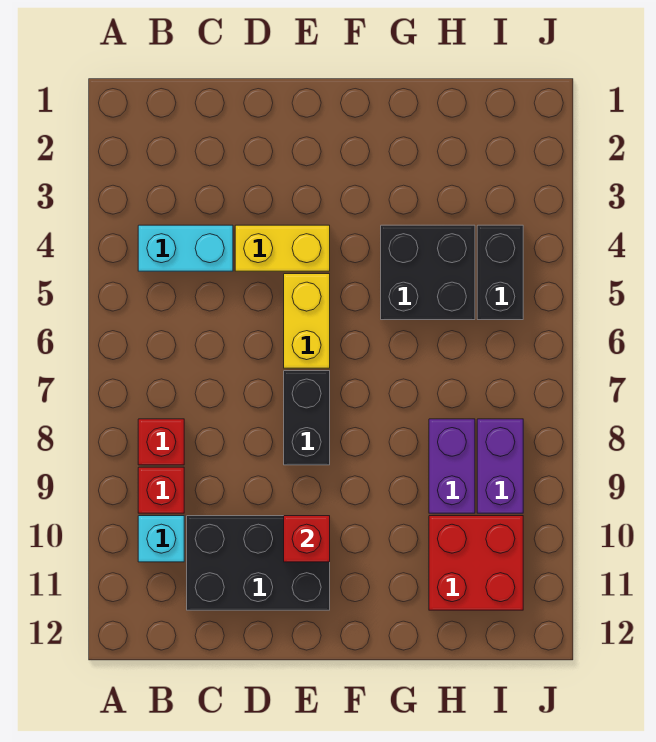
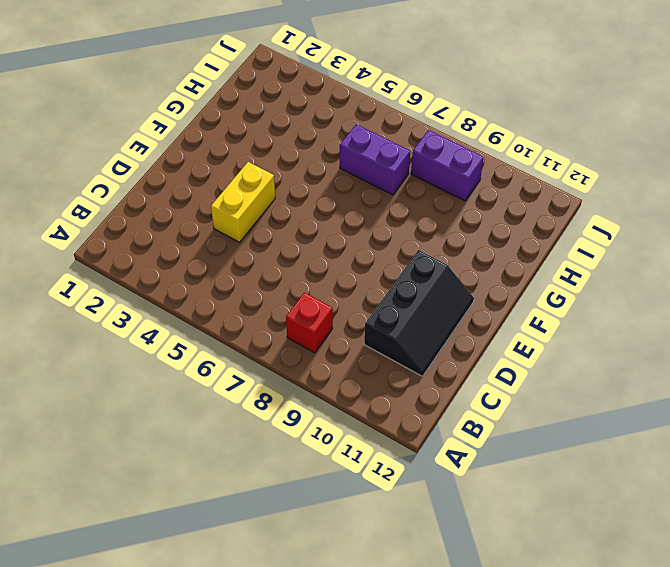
black 2x3 slope [364,250,474,376] -> black 2x3 brick [187,516,330,610]
purple 1x2 brick [340,124,410,195] -> purple 1x2 brick moved to [429,419,475,513]
none -> cyan 1x2 brick [138,225,233,271]
none -> red 1x1 brick [138,467,184,513]
none -> cyan 1x1 brick [138,516,184,562]

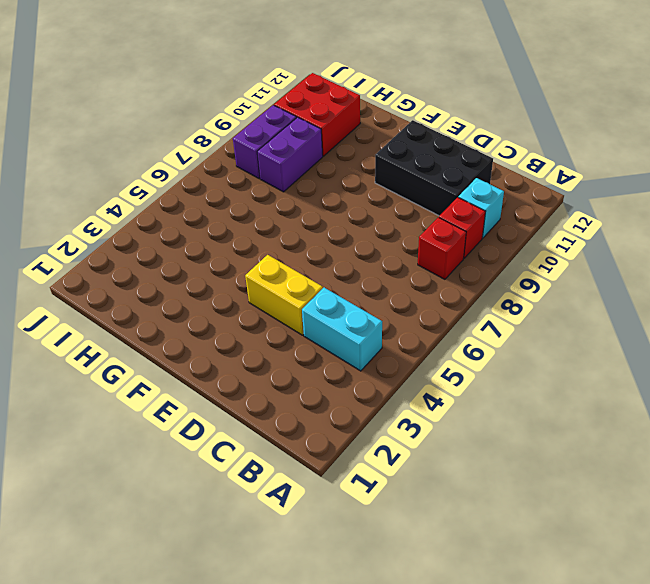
none -> yellow 1x2 brick [284,274,330,368]
none -> black 1x2 brick [284,371,330,465]
none -> black 2x2 brick [381,225,475,320]

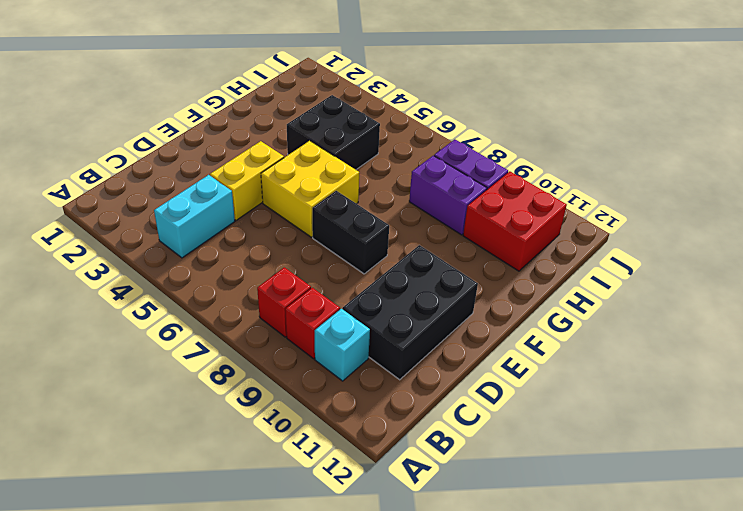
yellow 2x2 brick [261,141,359,237] -> yellow 1x2 brick [284,274,330,368]
none -> black 1x2 brick [477,225,523,320]
none -> red 1x1 brick [284,516,330,562]

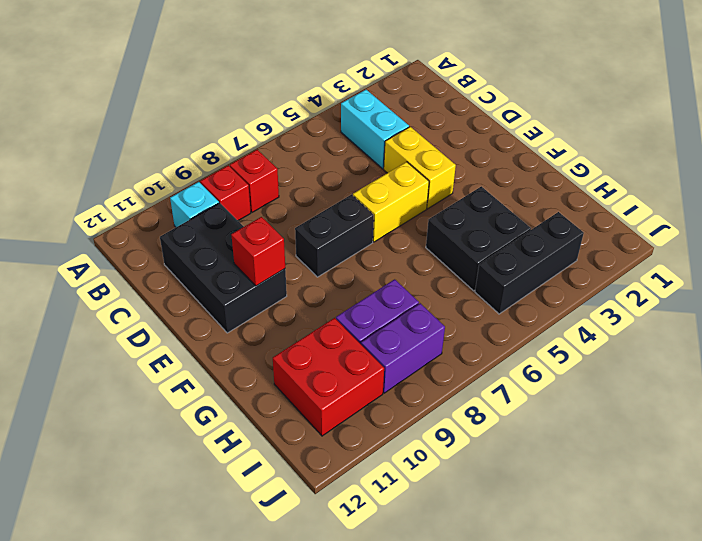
black 1x3 brick [475,212,584,314] -> black 1x2 brick [477,225,523,320]

